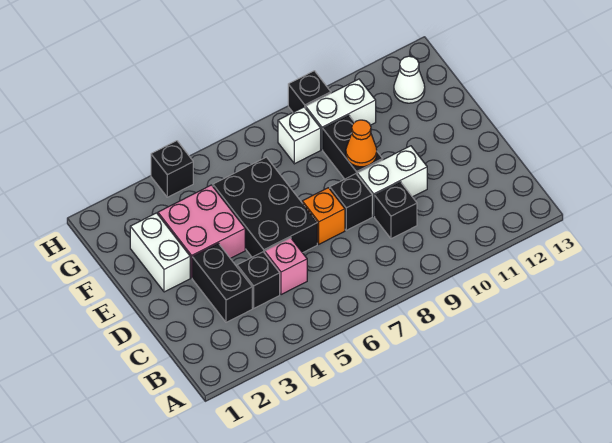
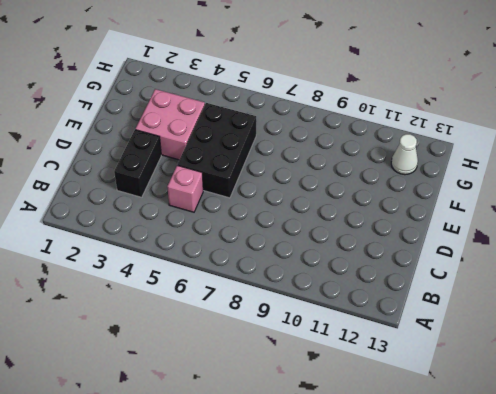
none -> black 1x1 brick [237,252,280,308]
none -> black 1x1 brick [375,182,417,239]
none -> orange 1x1 brick [302,188,345,244]

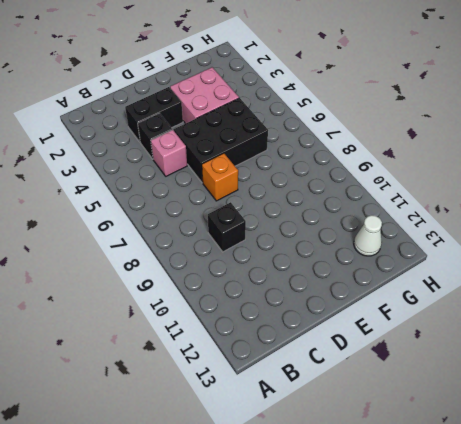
none -> black 1x1 brick [330,174,372,230]
none -> white 1x2 brick [357,146,427,216]
none -> white 1x2 brick [130,213,190,292]

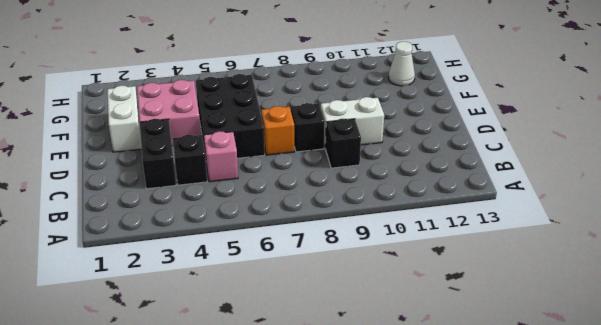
none -> black 1x2 brick [323,115,383,179]
none -> white 1x1 brick [278,107,321,164]
none -> white 1x2 brick [306,79,376,150]

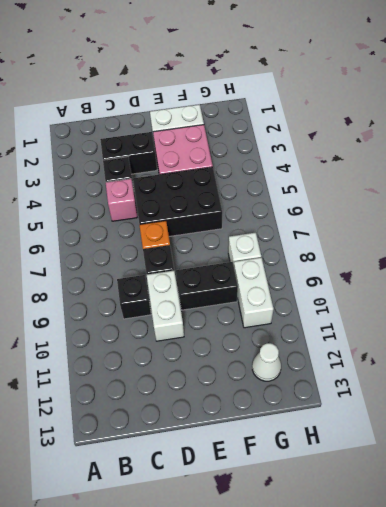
none -> black 1x1 brick [151,141,193,197]
none -> black 1x1 brick [288,71,331,112]
none -> orange 1x1 cone [346,120,377,167]

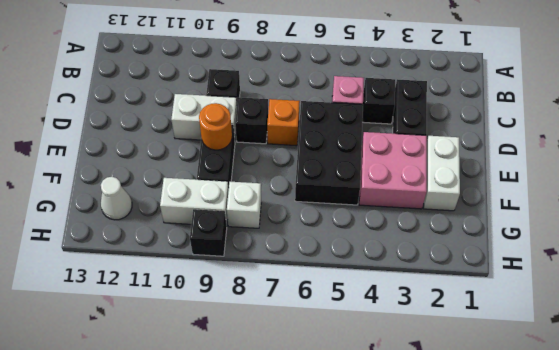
orange 1x1 round brick [199,103,232,150] -> orange 1x1 cone [346,120,377,167]
none -> black 1x1 brick [151,141,193,197]

